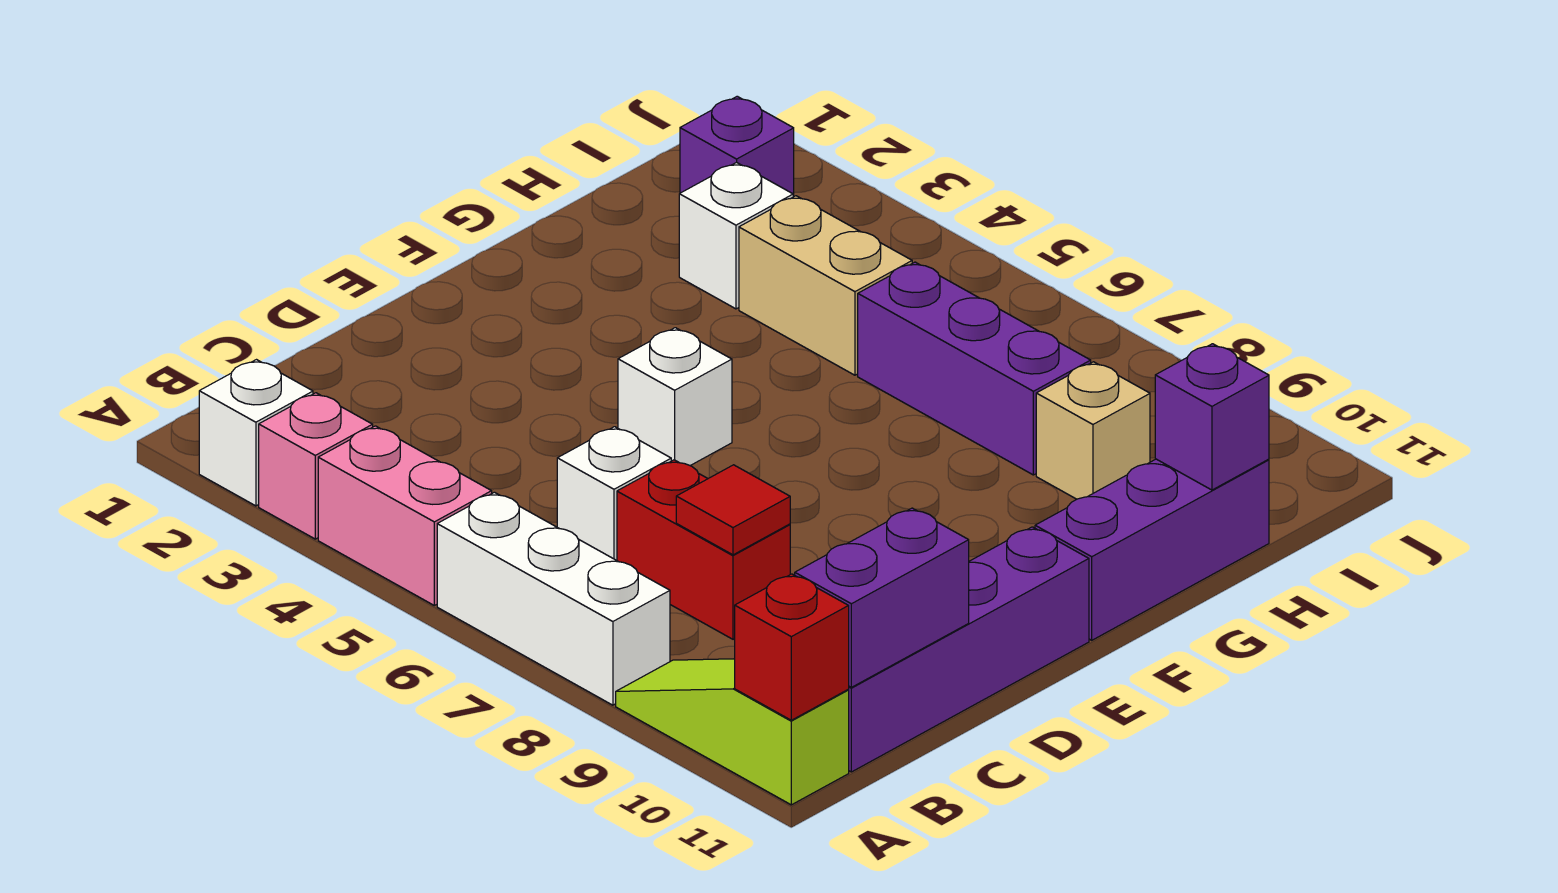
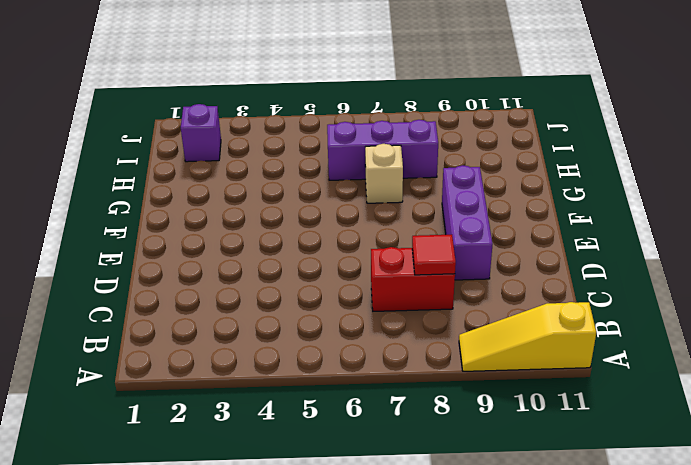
yellow 1x3 slope [459,302,596,371] -> lime 1x3 slope [616,659,849,805]
purple 1x3 brick [442,165,493,280] -> purple 1x3 brick moved to [1035,459,1269,640]
tan 1x1 brick [365,144,403,203] -> tan 1x1 brick moved to [1036,362,1150,499]
none -> white 1x1 brick [199,360,313,506]
none -> pink 1x1 brick [259,393,373,539]
none -> pink 1x2 brick [318,426,492,605]

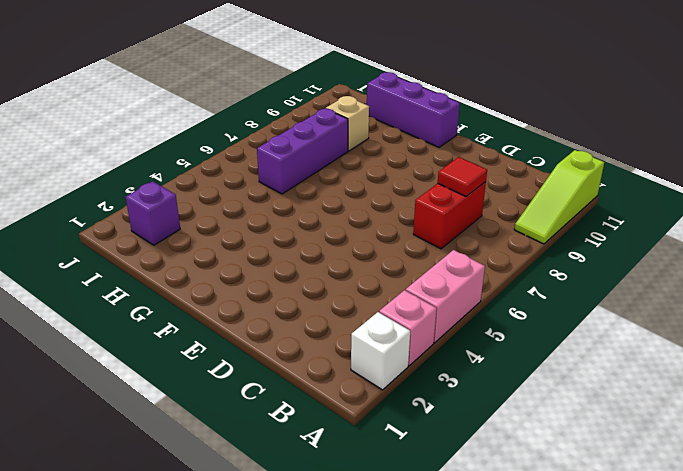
none -> white 1x3 brick [437,492,670,705]
none -> purple 1x4 brick [848,527,1089,772]
none -> white 1x1 brick [557,427,671,560]

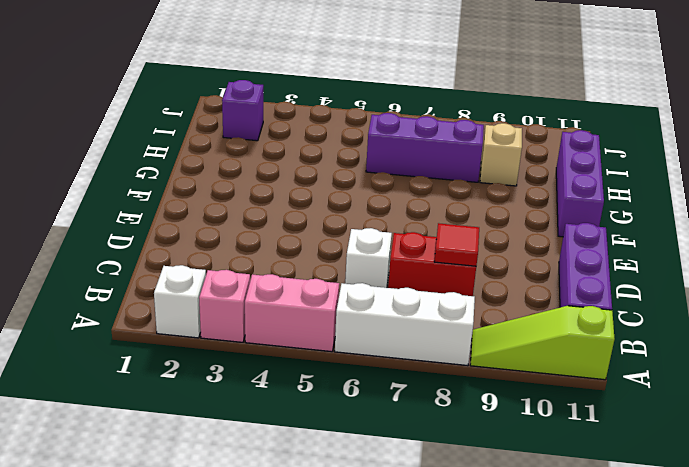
purple 1x3 brick [559,223,612,310] -> purple 1x4 brick [848,527,1089,772]
none -> white 1x1 brick [618,328,732,466]
none -> white 1x1 brick [679,162,793,309]
none -> tan 1x2 brick [739,196,912,375]

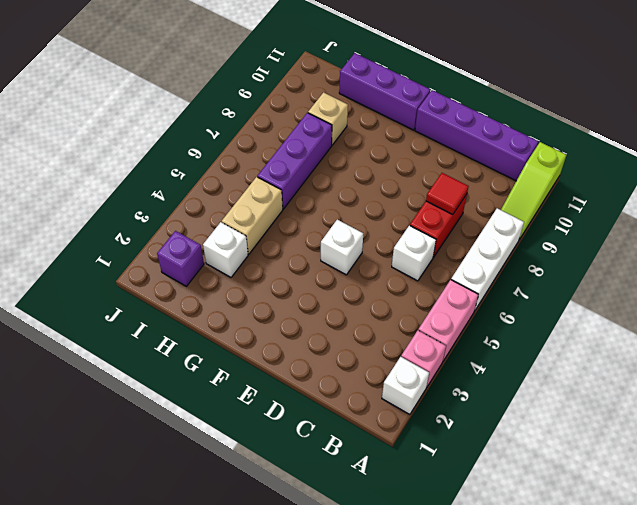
none -> red 1x1 brick [735,574,849,720]
none -> purple 1x2 brick [795,508,969,687]
none -> purple 1x1 brick [1155,344,1269,490]

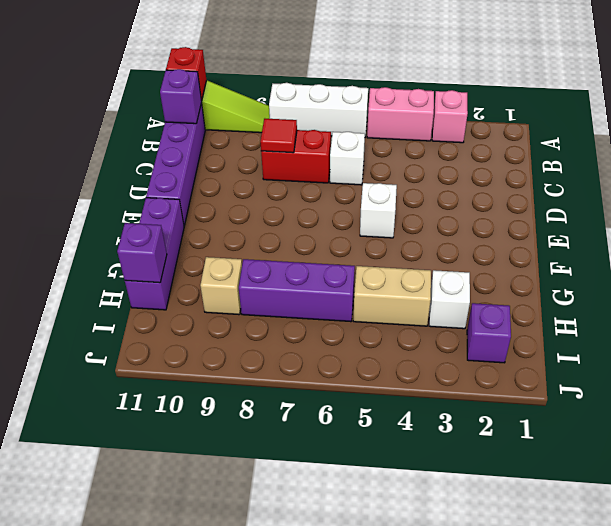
purple 1x1 brick [160,69,202,124] -> purple 1x2 brick [795,508,969,687]
none -> white 1x1 brick [199,360,313,506]

